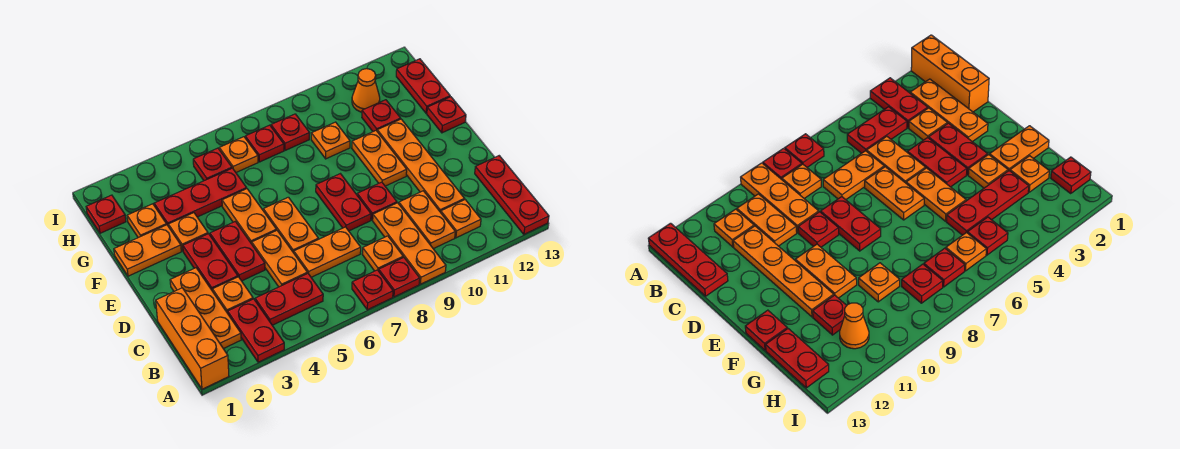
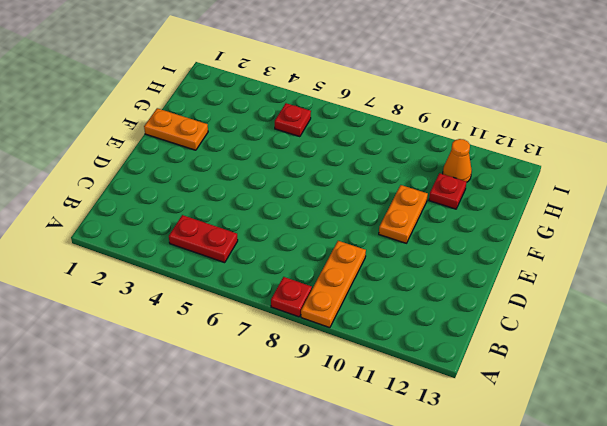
none -> orange 1x3 brick [156,288,229,389]
none -> red 1x2 plate [228,299,284,362]
none -> red 1x1 plate [352,270,393,310]
none -> red 1x3 plate [475,156,549,234]

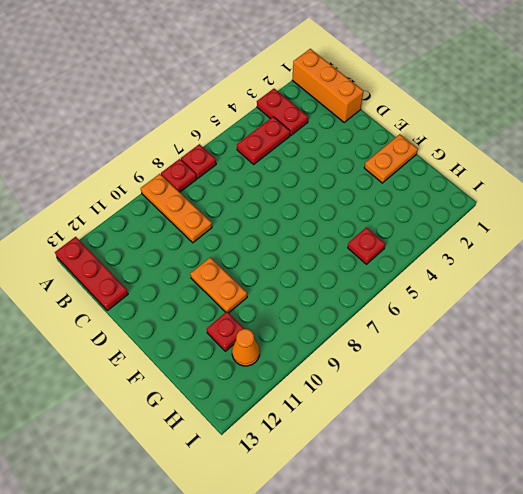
none -> orange 1x3 plate [170,268,241,349]
none -> orange 1x1 plate [362,236,403,271]
none -> orange 1x2 plate [399,191,455,249]
none -> orange 1x1 plate [441,200,481,238]

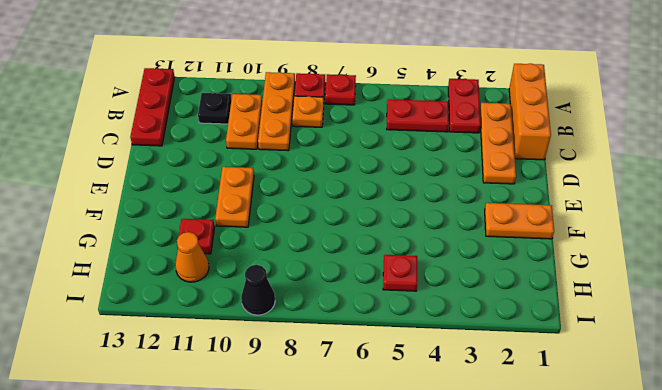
black 1x1 plate [198,93,231,124] -> orange 1x1 plate [441,200,481,238]
black 1x1 cone [241,265,275,315] -> none
none -> orange 1x1 plate [213,277,253,313]
none -> orange 1x2 plate [252,230,307,287]
none -> orange 1x2 plate [294,227,361,277]
none -> orange 1x4 plate [377,119,464,212]

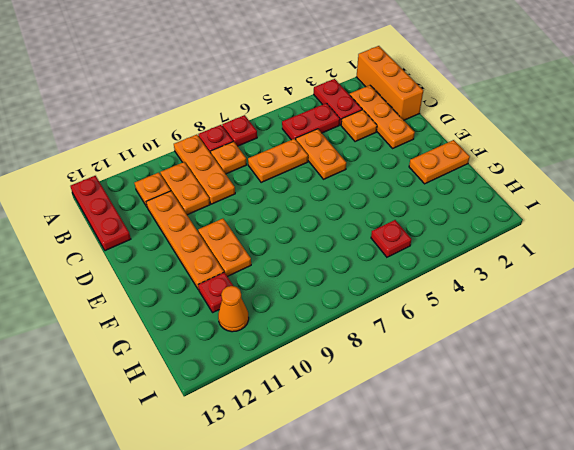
none -> red 1x2 plate [183,234,238,291]
none -> red 1x2 plate [210,221,265,281]
none -> orange 1x2 plate [263,197,318,253]
none -> red 1x2 plate [316,174,371,231]

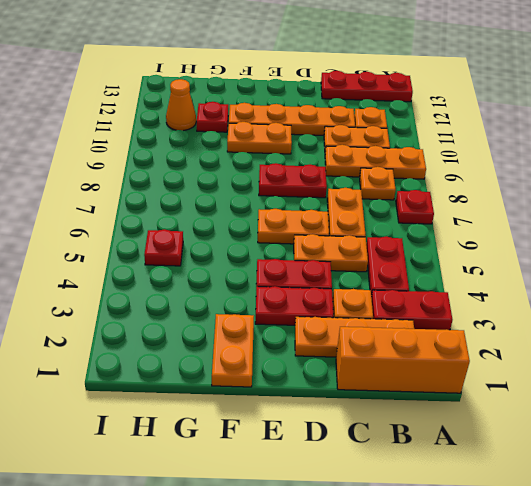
none -> red 1x1 plate [379,258,420,297]
none -> red 1x1 plate [357,182,397,220]
none -> orange 1x2 plate [222,189,276,244]
none -> orange 1x1 plate [168,213,208,251]

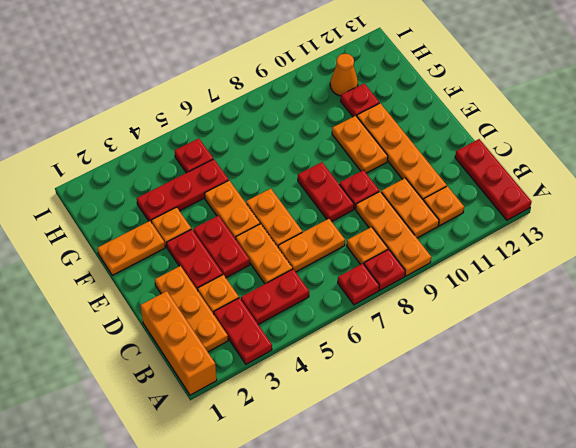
none -> red 1x1 plate [427,97,466,133]
none -> orange 1x1 plate [127,204,166,238]
none -> orange 1x1 plate [311,122,350,159]
none -> red 1x2 plate [396,59,450,113]

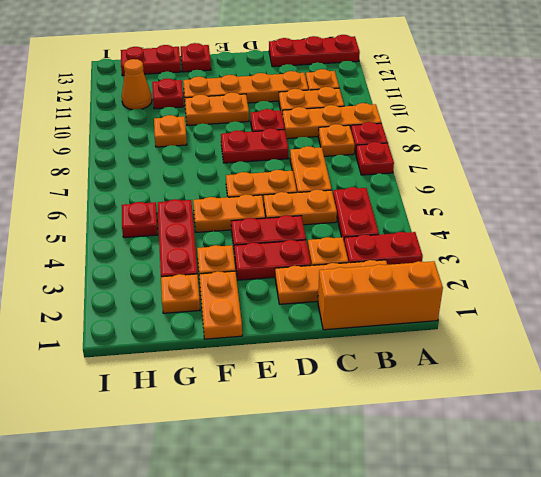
none -> red 1x1 plate [86,195,126,233]
none -> orange 1x1 plate [219,137,258,172]
none -> red 1x1 plate [245,125,284,162]
none -> red 1x1 plate [271,114,309,150]

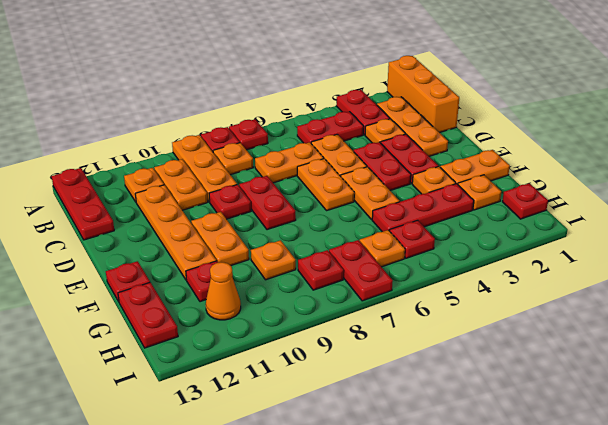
red 1x2 plate [329,240,393,301] -> red 1x1 plate [245,125,284,162]

